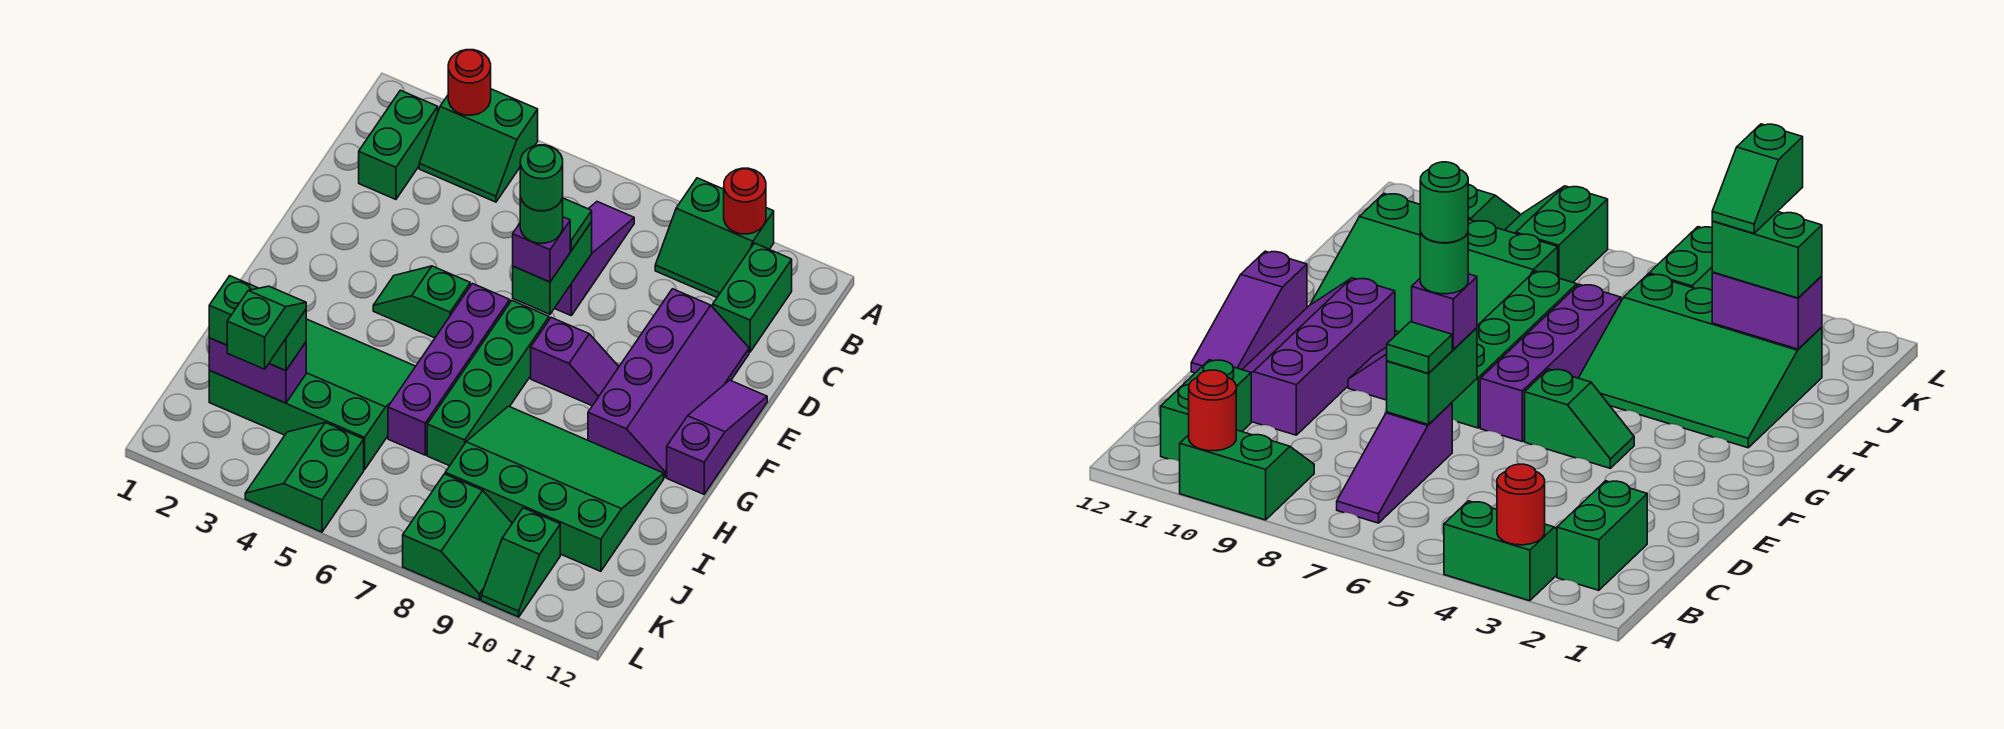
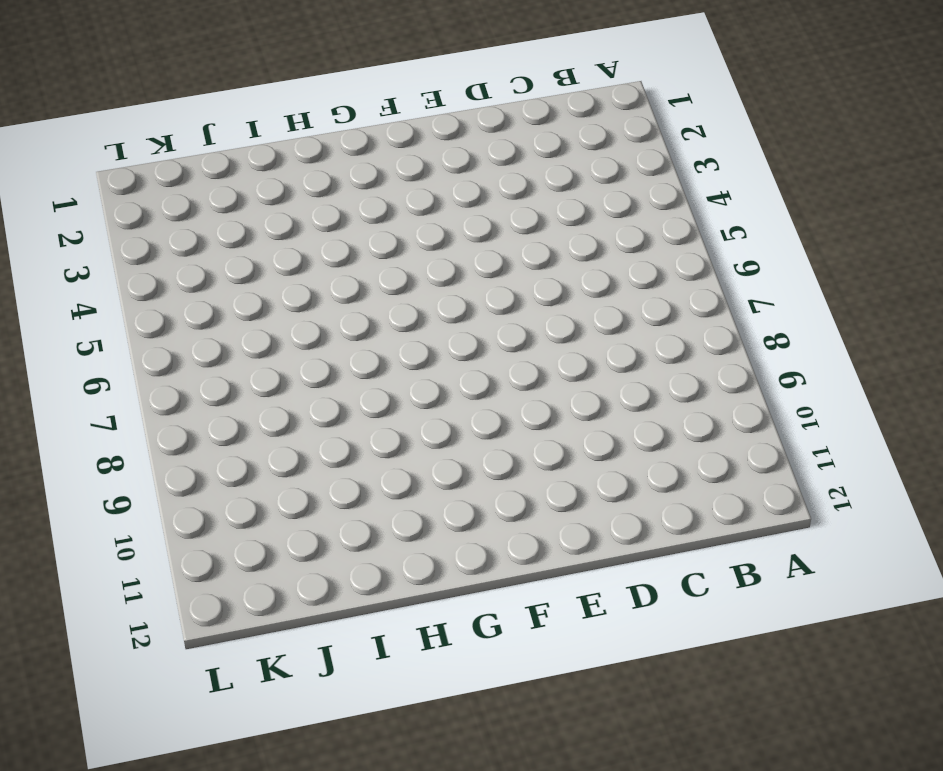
none -> green 2x2 slope [419,89,538,202]
none -> green 2x2 slope [655,178,774,297]
none -> green 1x2 brick [359,90,438,199]

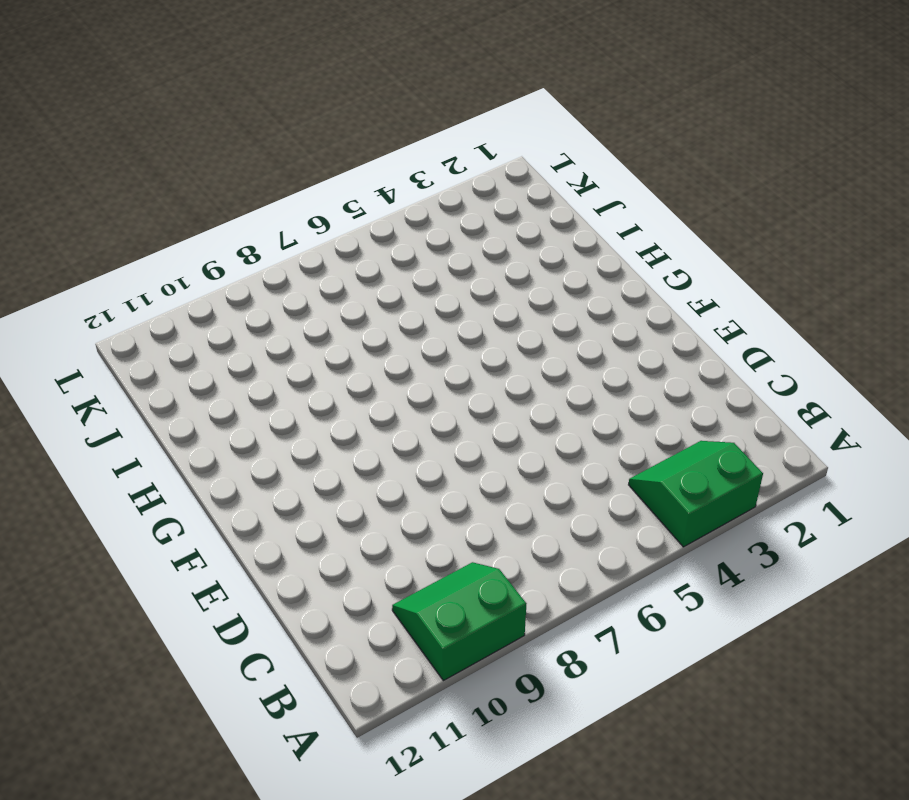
none -> green 1x2 brick [359,90,438,199]
none -> purple 1x3 slope [554,202,634,315]
none -> green 1x2 brick [713,243,792,352]

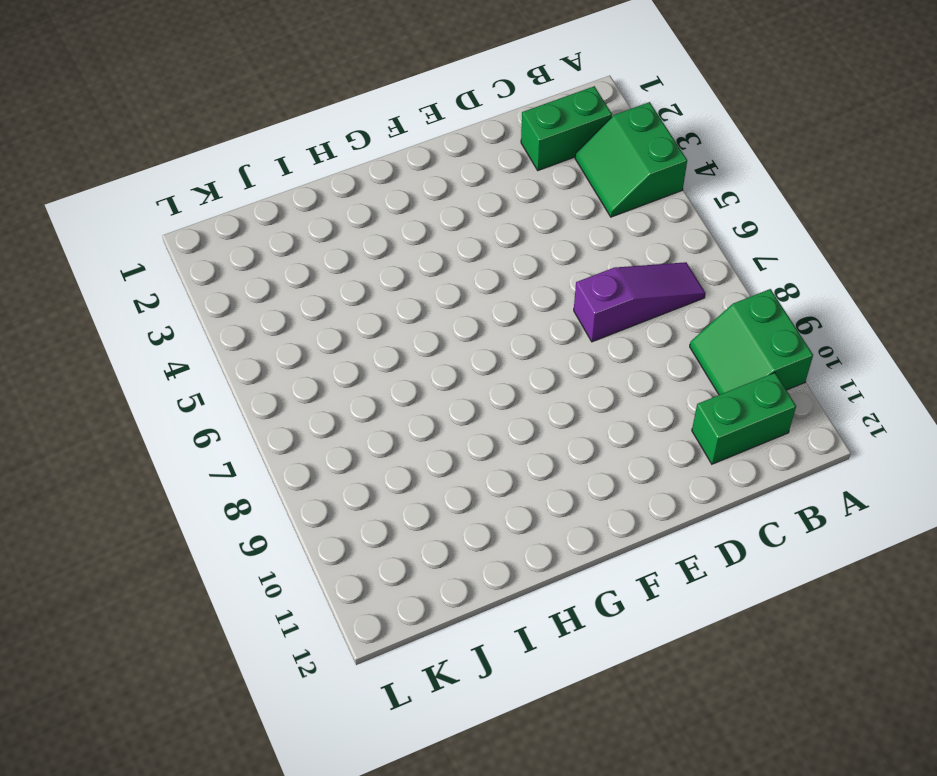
none -> purple 2x4 slope [588,289,749,478]
none -> purple 1x3 slope [667,380,767,494]
none -> green 1x2 slope [373,266,470,338]

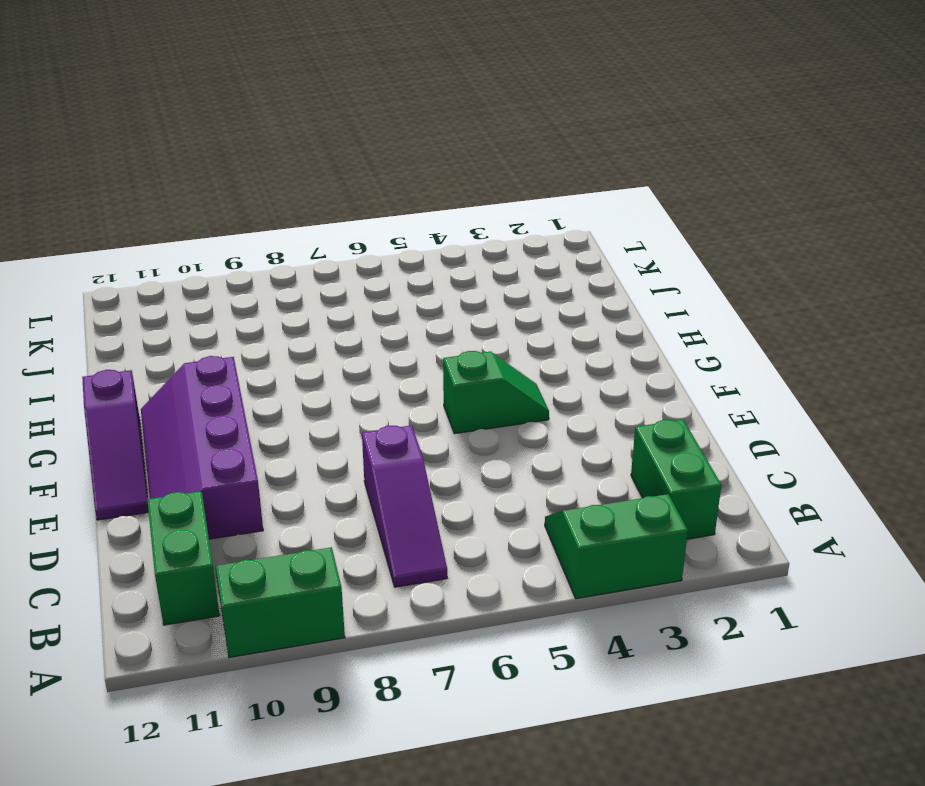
none -> purple 1x4 brick [388,284,510,455]
none -> green 1x4 brick [427,301,549,466]
none -> purple 1x2 slope [531,317,619,406]

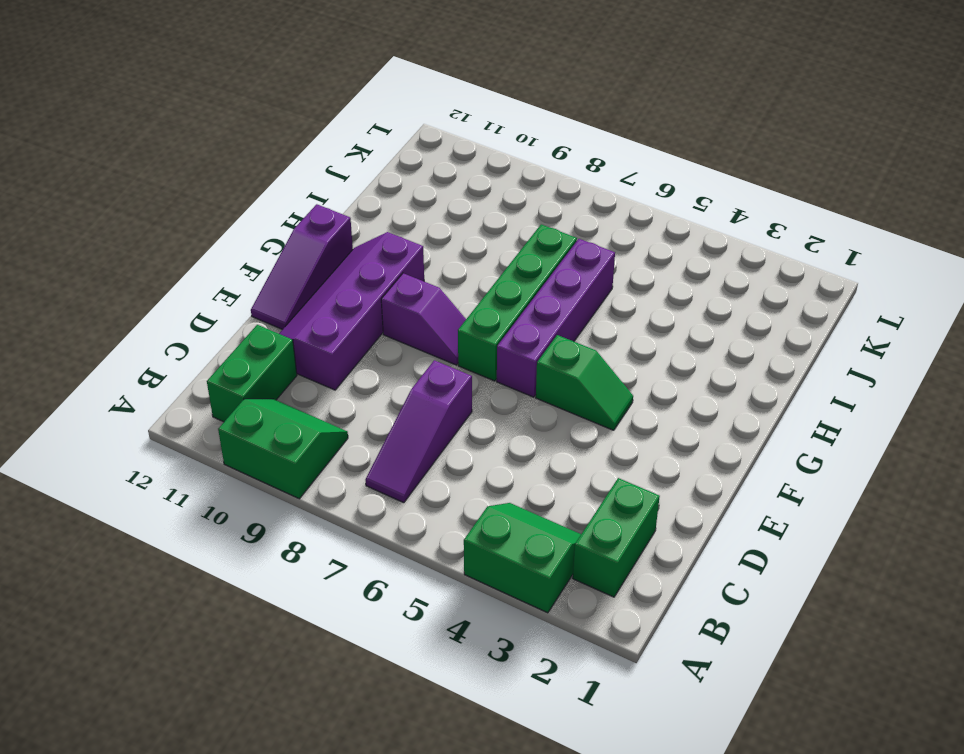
purple 1x2 slope [381,273,466,365] -> purple 1x2 slope turned to [531,317,619,406]
none -> green 3x4 slope [209,319,416,469]
none -> green 3x4 slope [445,406,664,571]
none -> green 2x2 slope [245,423,364,532]

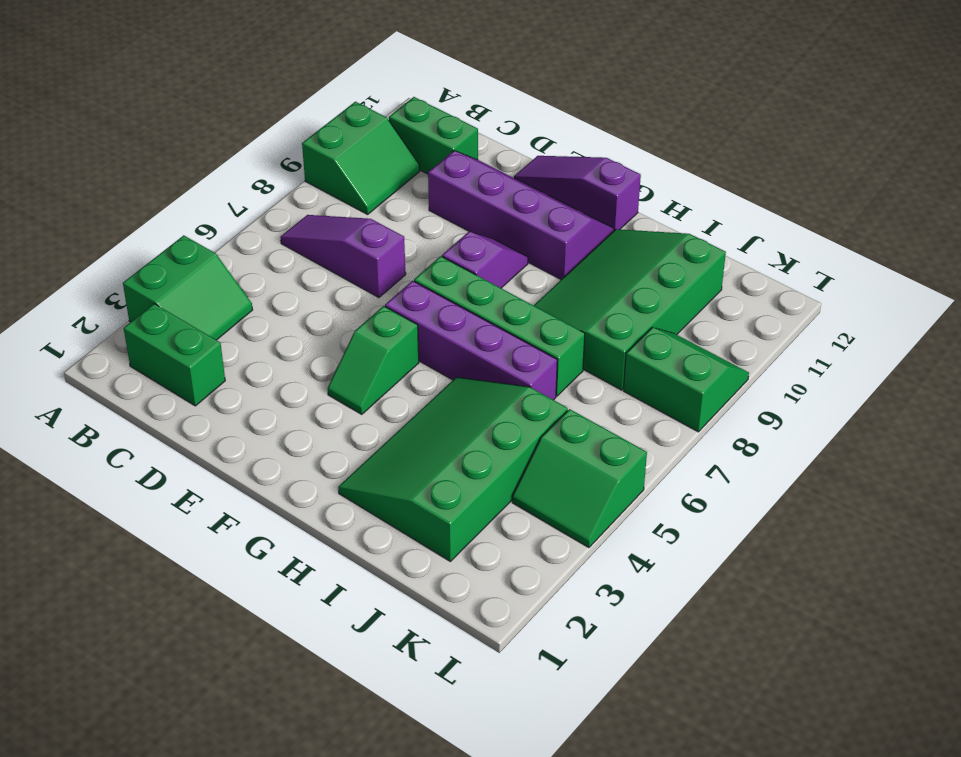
none -> green 1x2 slope [481,508,560,617]
none -> red 1x1 round brick [448,50,491,115]
none -> red 1x1 round brick [724,168,766,234]

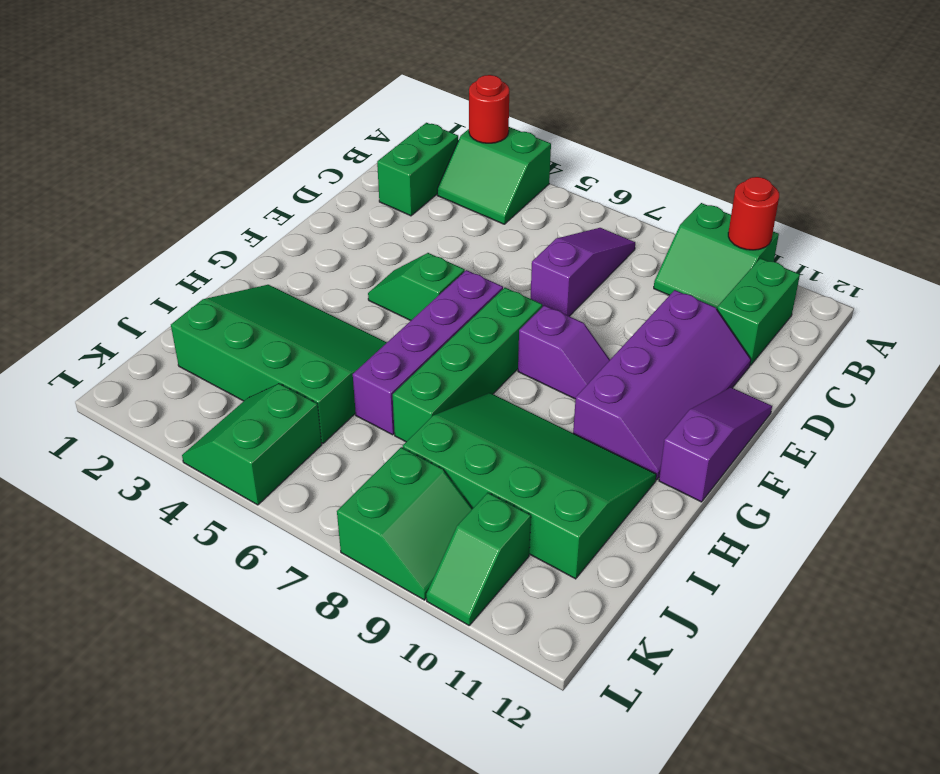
none -> green 1x2 brick [513,222,592,314]
none -> purple 1x2 brick [209,338,306,403]
none -> green 1x1 tile [563,198,592,251]

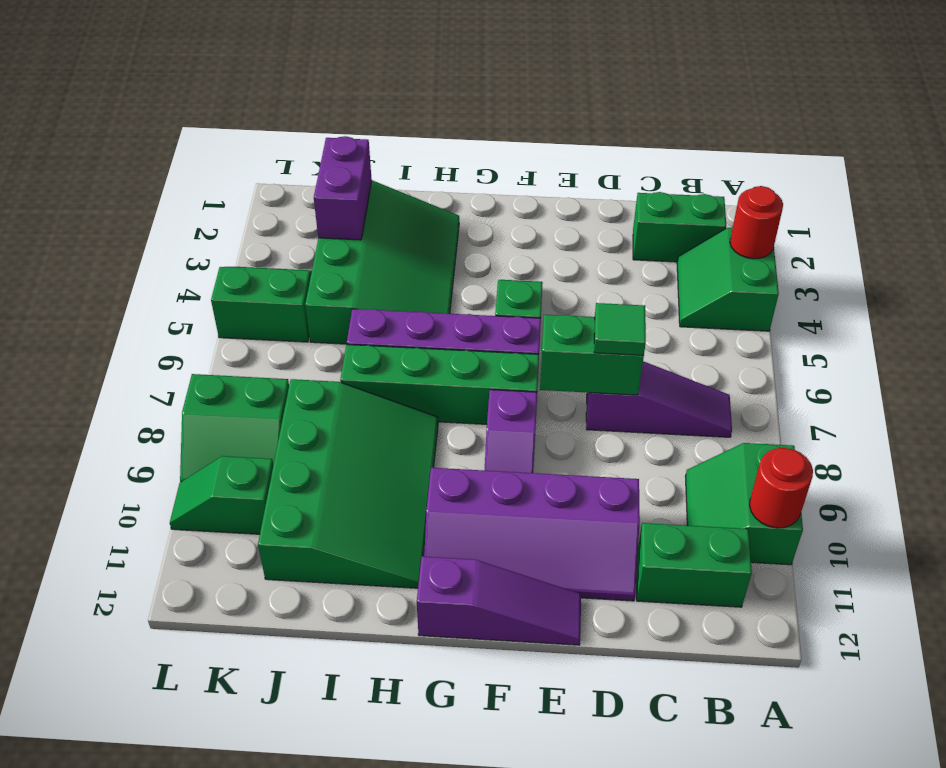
none -> purple 1x1 brick [513,217,570,282]
none -> green 1x2 brick [209,276,306,371]
none -> green 1x1 round brick [520,197,563,243]

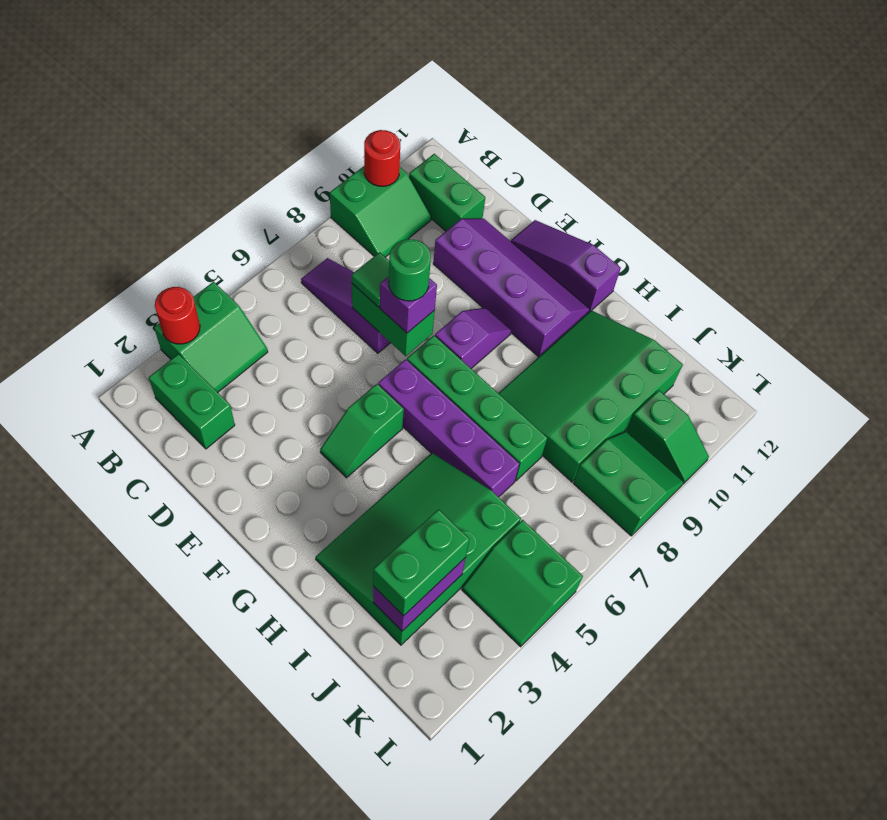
none -> green 1x2 slope [227,286,306,369]
none -> green 1x1 round brick [520,145,563,211]

